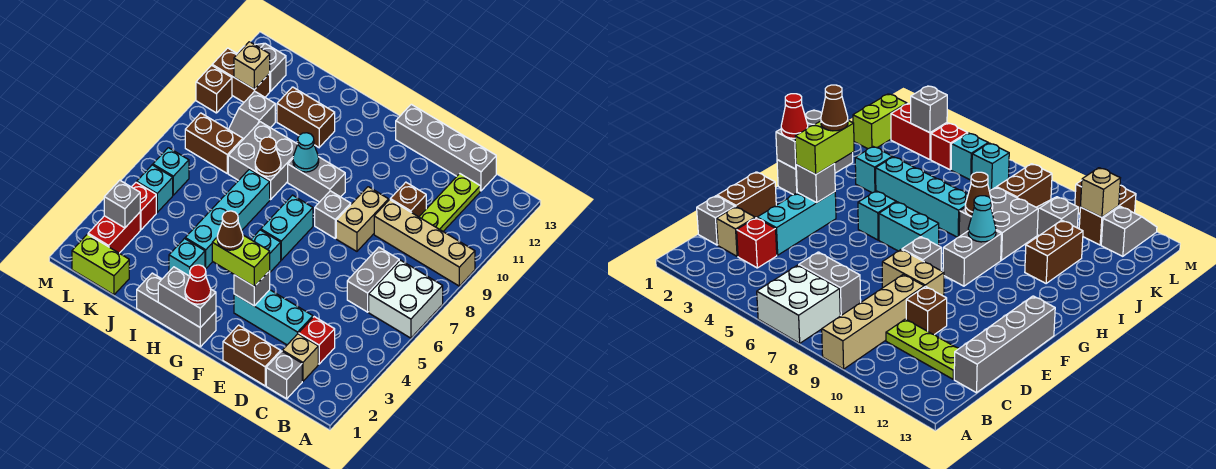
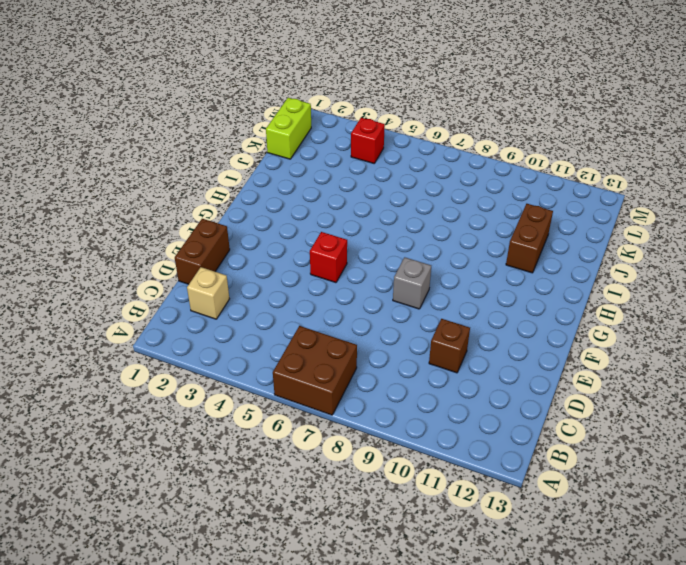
brown 2x2 brick [273,326,357,415] -> white 2x2 brick [369,260,443,338]
red 1x1 brick [310,232,347,283] -> red 1x1 brick moved to [299,317,335,364]
none -> tan 1x4 brick [374,200,475,286]
none -> grey 1x1 brick [266,351,302,399]
none -> grey 1x2 brick [347,247,399,312]
none -> lime 1x3 plate [419,174,480,231]

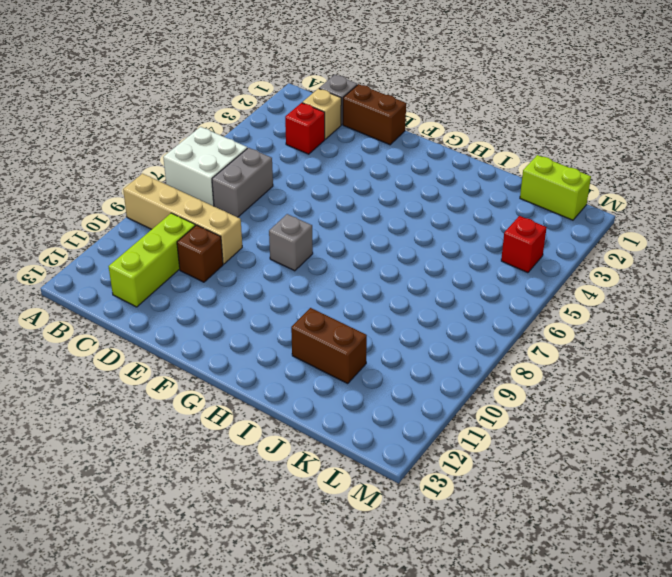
lime 1x3 brick [108,213,195,307] -> lime 1x3 plate [419,174,480,231]
none -> grey 1x4 brick [396,104,496,191]
none -> cyan 1x3 brick [234,290,313,345]
none -> tan 1x2 brick [336,187,389,251]
none -> grey 1x3 brick [137,273,216,347]

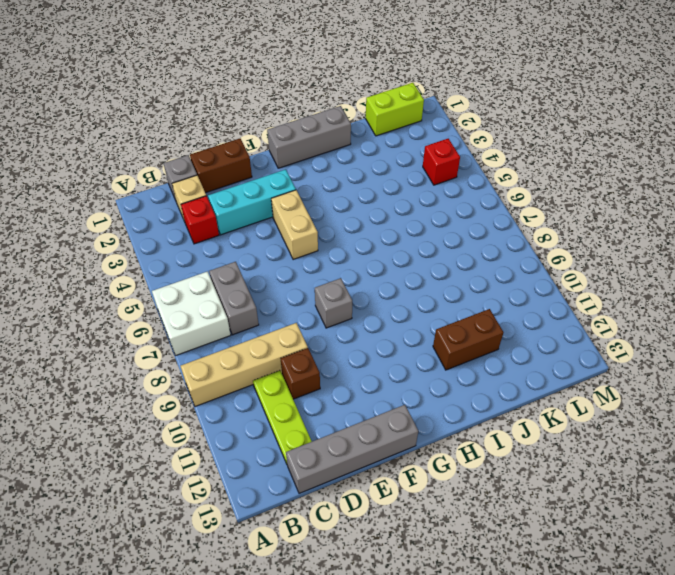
tan 1x2 brick [271,190,318,260] -> tan 1x2 brick moved to [336,187,389,251]
none -> cyan 1x1 brick [251,230,281,272]
none -> cyan 1x2 brick [261,195,313,260]
none -> grey 1x2 brick [288,157,345,202]
none -> cyan 1x1 brick [169,239,205,276]

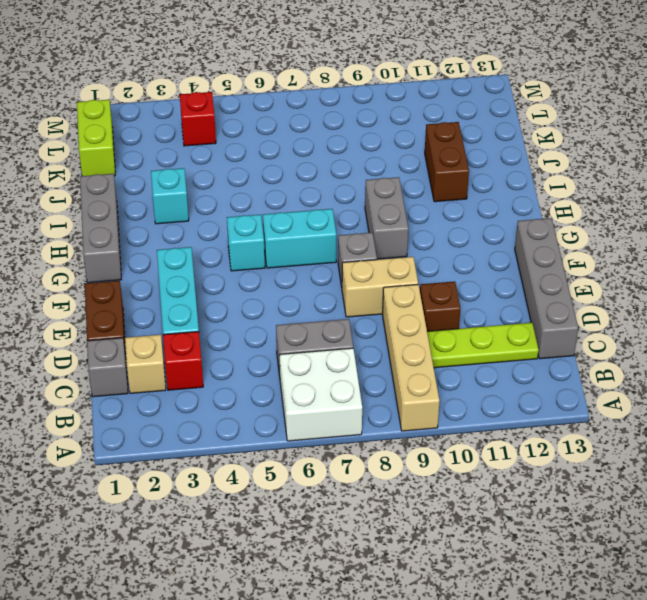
none -> cyan 1x4 brick [185,169,270,269]
none -> grey 2x2 brick [228,122,298,200]
none -> brown 1x2 brick [185,113,243,173]
none -> grey 1x2 slope [229,91,275,139]

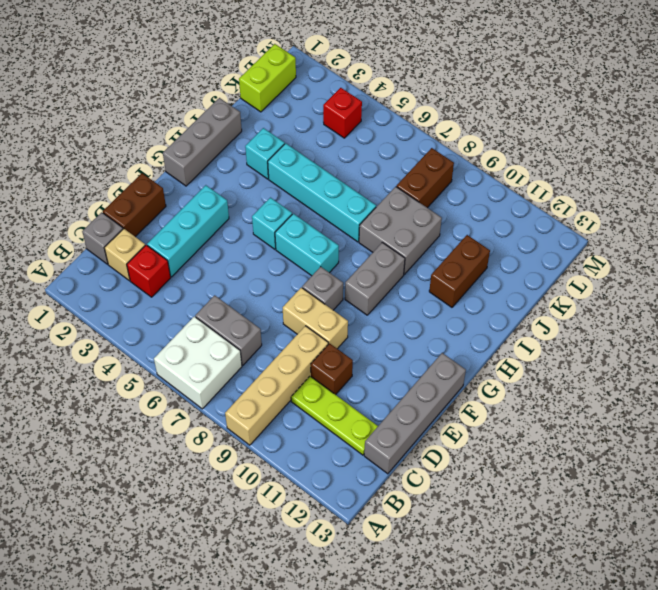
none -> grey 1x2 slope [229,91,275,139]
none -> red 1x2 brick [88,212,140,253]
none -> cyan 1x1 brick [137,165,173,212]
none -> cyan 1x1 brick [153,148,189,195]

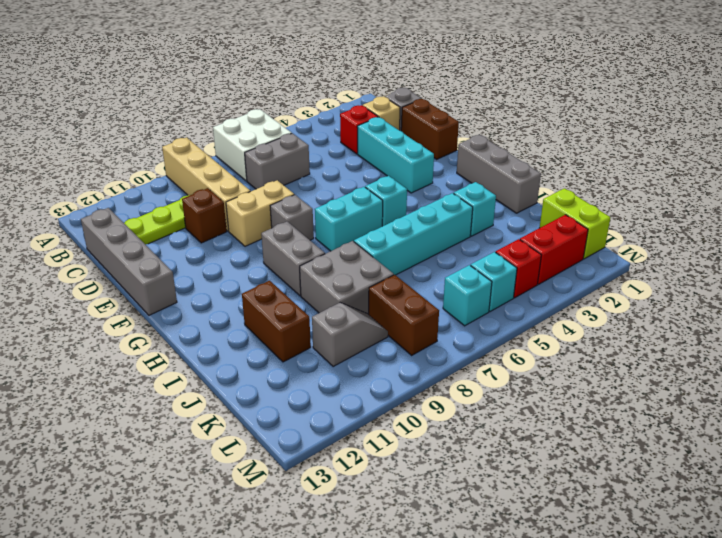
none -> brown 1x2 brick [212,48,270,102]
none -> grey 1x2 slope [237,43,286,91]
none -> brown 1x1 brick [196,65,232,113]
none -> grey 1x1 brick [234,271,270,306]

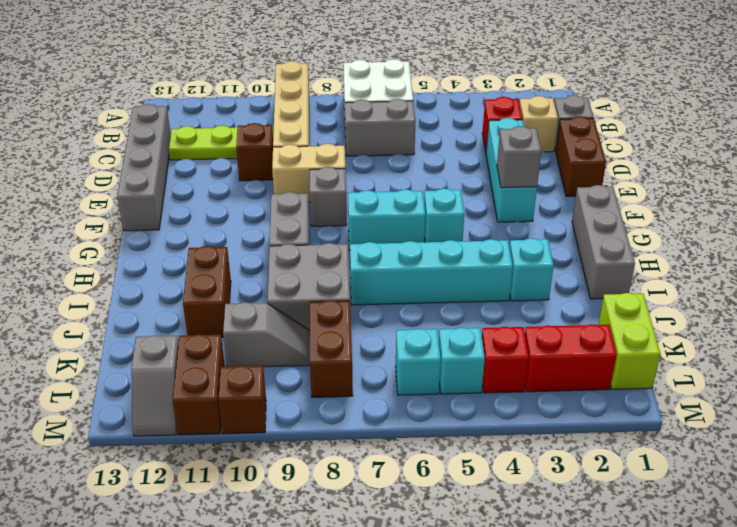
none -> grey 1x2 brick [158,267,216,328]
none -> cyan 1x1 cone [293,133,319,172]
none -> brown 1x1 cone [255,137,281,176]
none -> grey 1x1 brick [104,180,140,228]

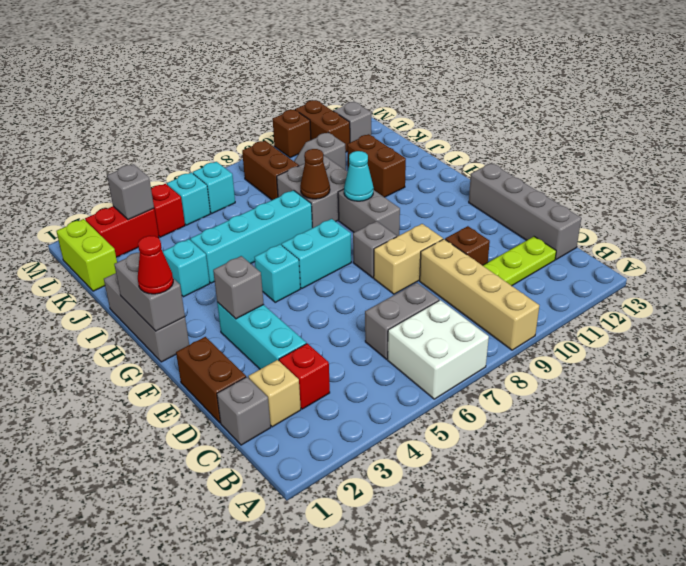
none -> tan 1x1 brick [234,42,270,89]
none -> lime 1x2 brick [212,235,270,287]
none -> brown 1x1 cone [217,211,243,250]

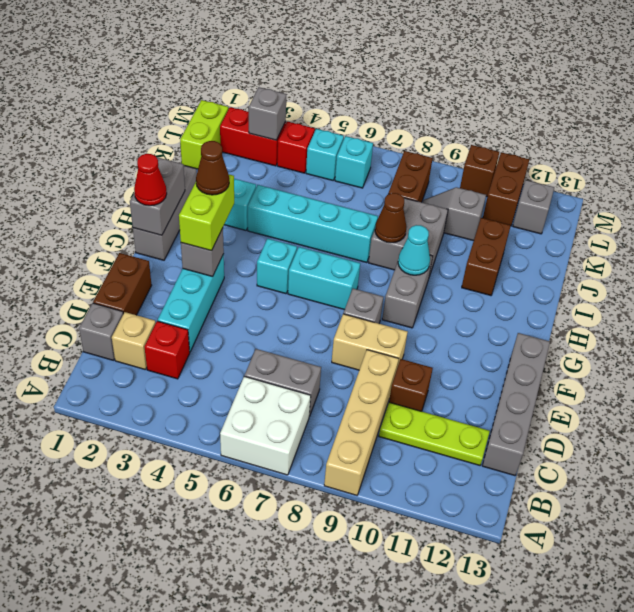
none -> tan 1x1 brick [234,42,270,89]

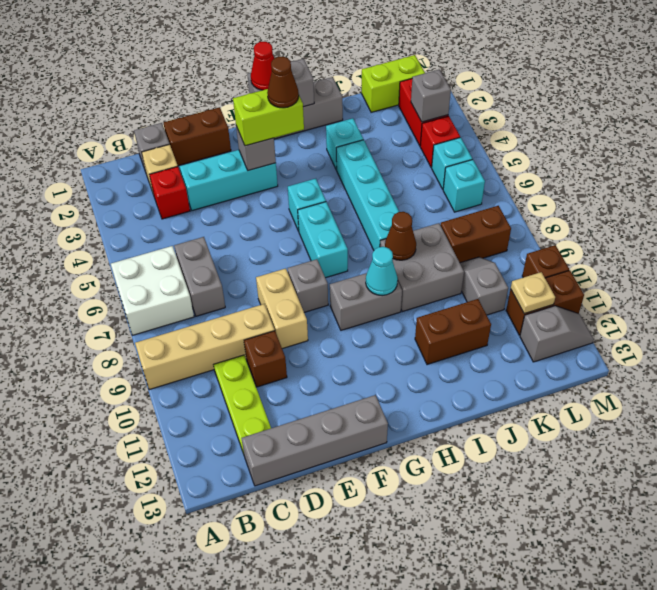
tan 1x1 plate [511,272,555,314] -> tan 1x1 brick [234,42,270,89]

